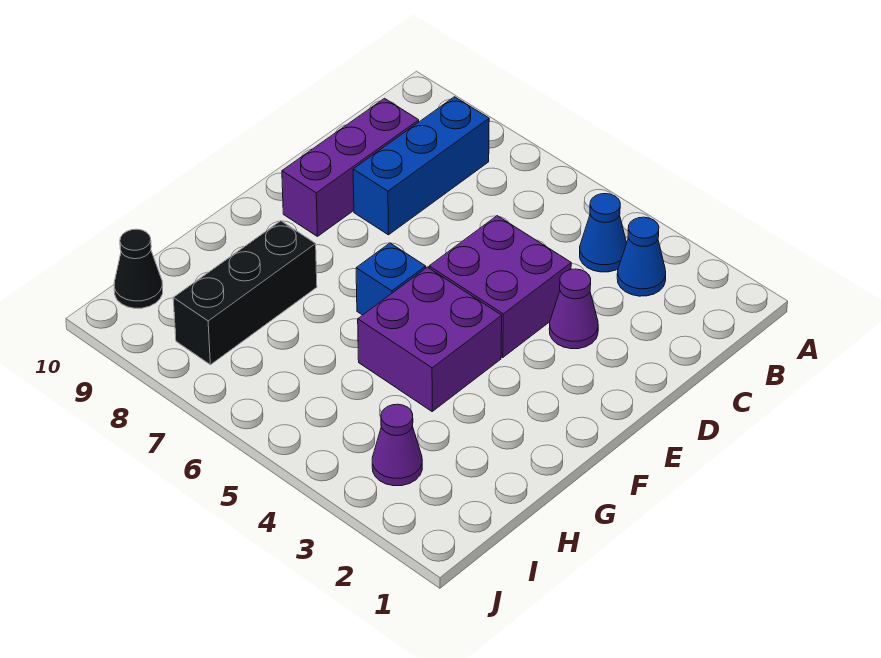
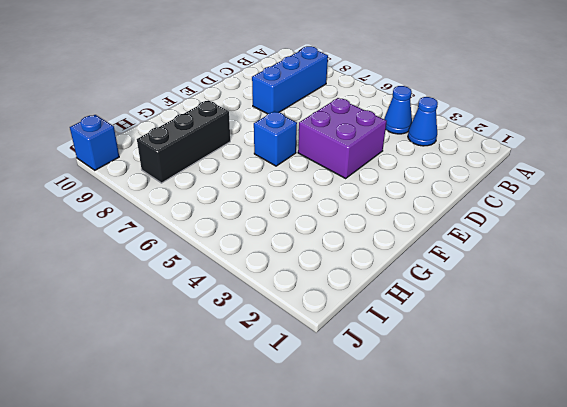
blue 1x1 brick [70,115,119,170] -> none
none -> purple 1x3 brick [282,98,419,236]
none -> purple 1x1 cone [549,269,598,349]

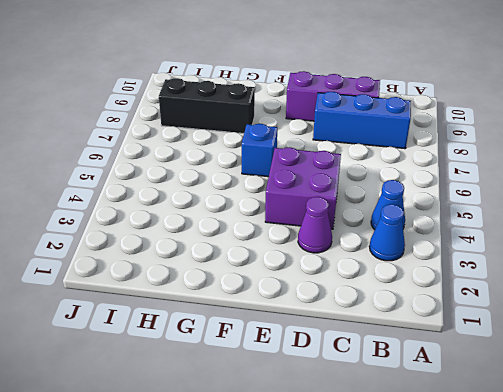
none -> purple 2x2 brick [358,267,502,411]
none -> purple 1x1 cone [372,404,422,486]

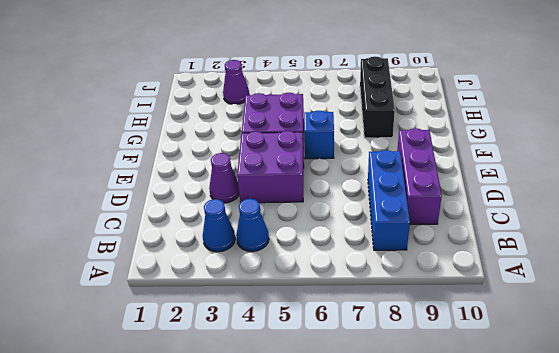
none -> black 1x1 cone [114,229,163,308]

